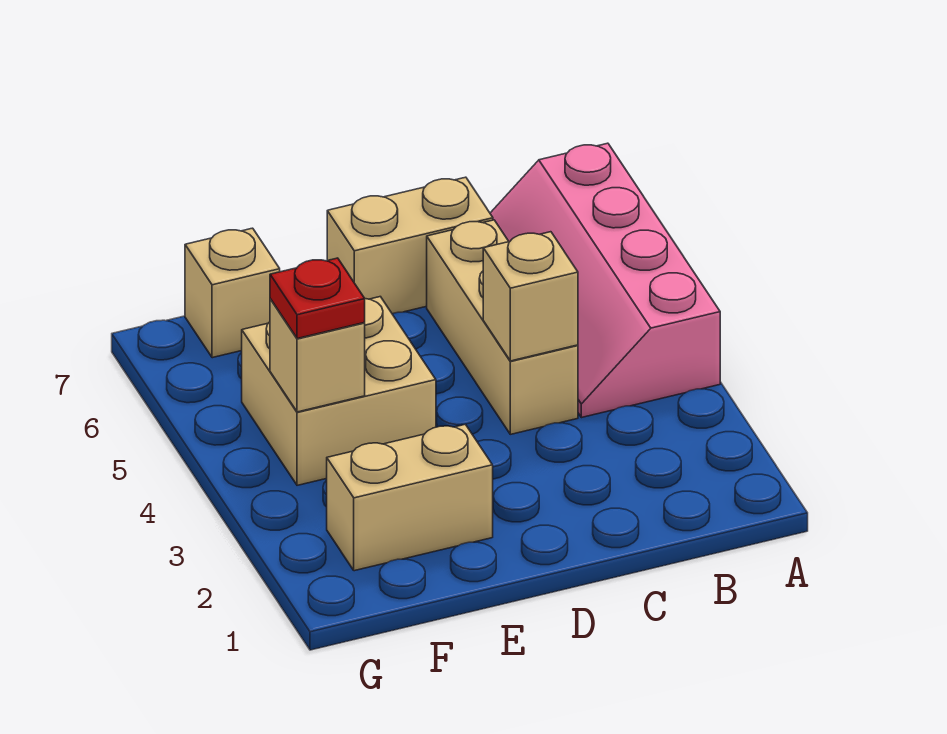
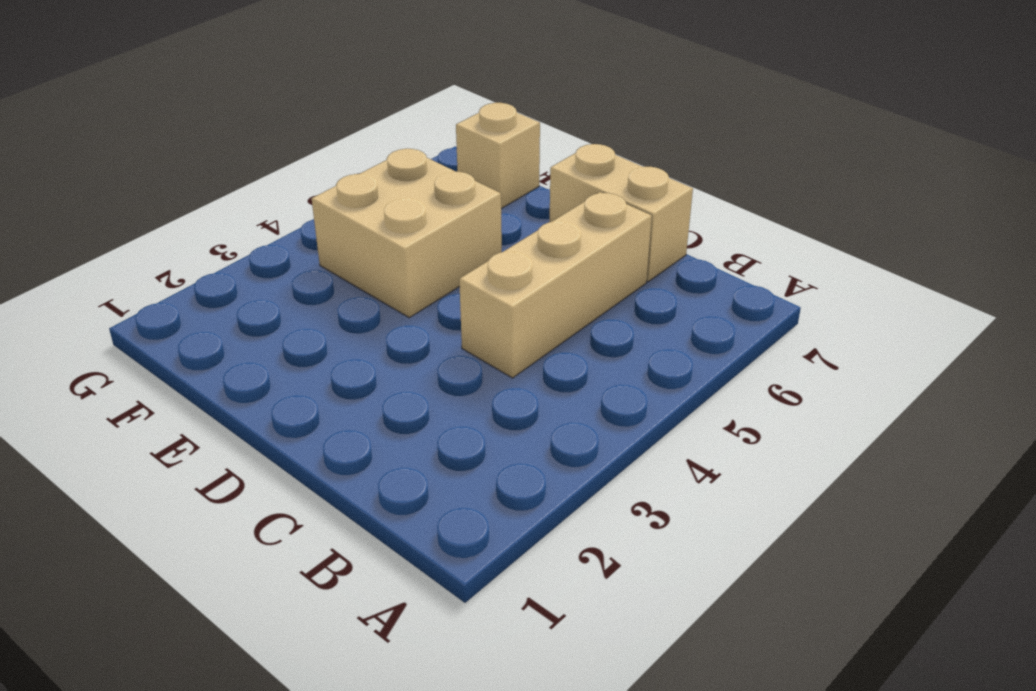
none -> pink 2x4 slope [490,143,720,418]
none -> tan 1x2 brick [327,424,493,571]

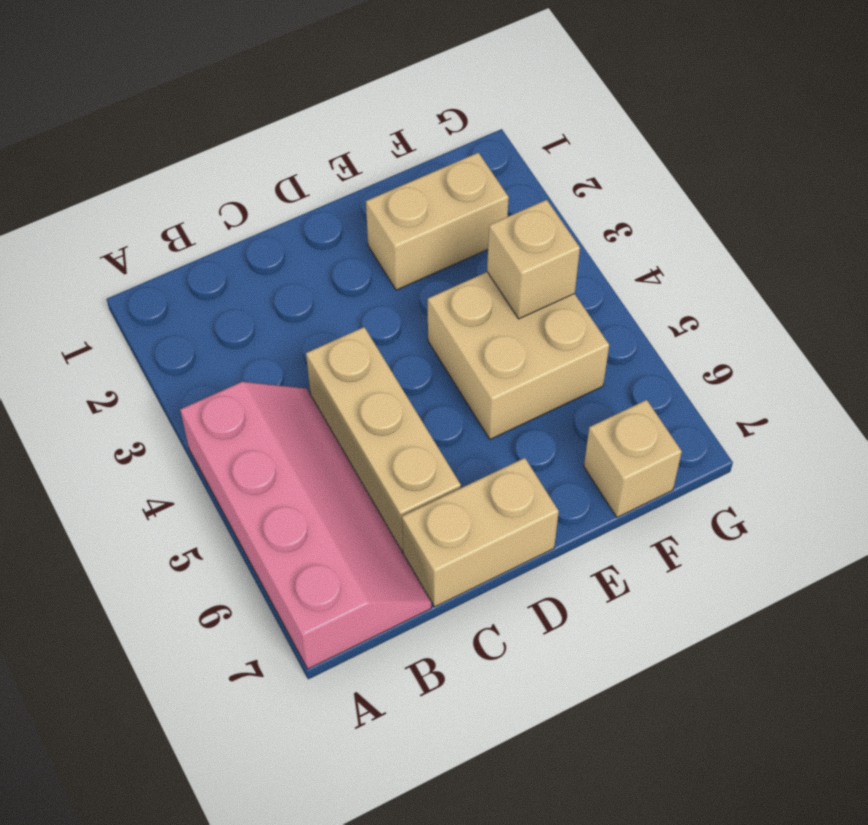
none -> tan 1x1 brick [483,232,578,361]
none -> red 1x1 plate [270,258,365,338]

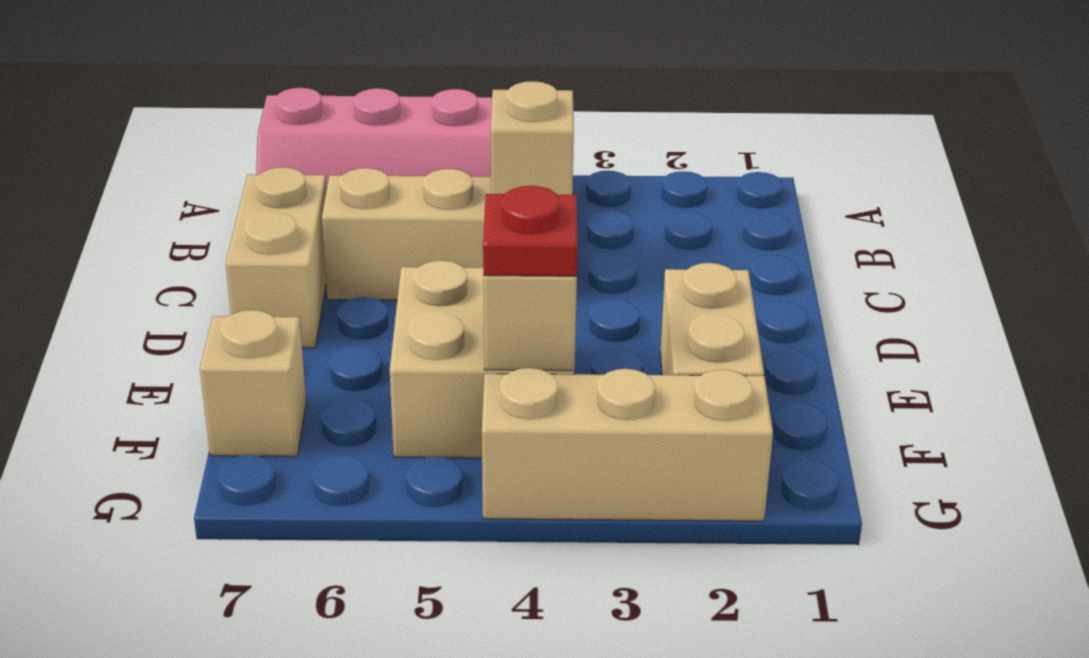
tan 1x3 brick [482,368,773,521] -> none

